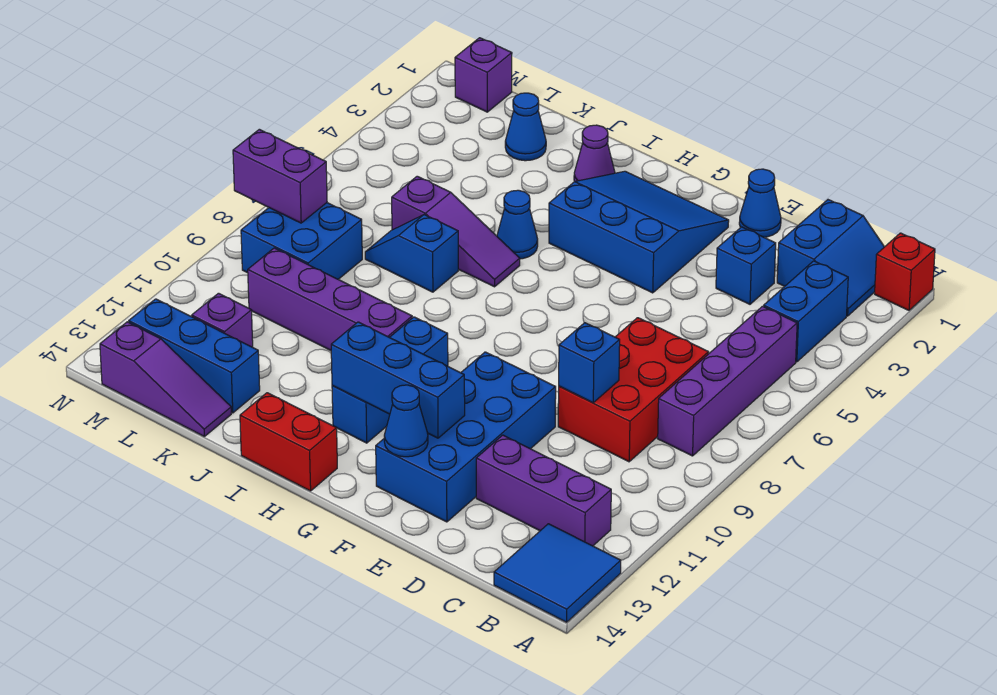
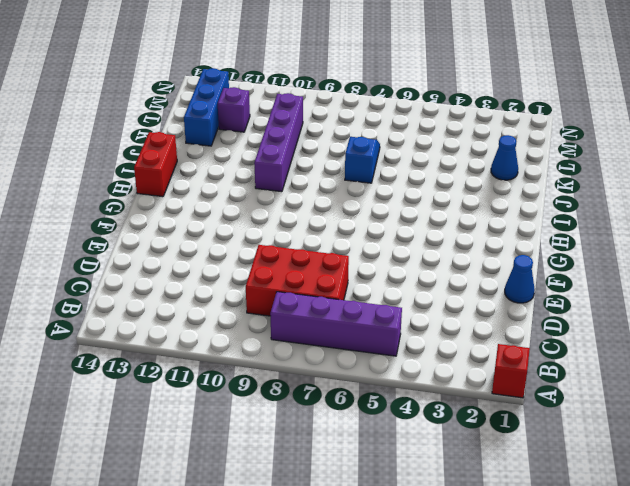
none -> blue 2x2 tile [494,524,621,622]
none -> blue 2x2 slope [777,200,884,316]
none -> blue 1x2 brick [764,261,848,362]

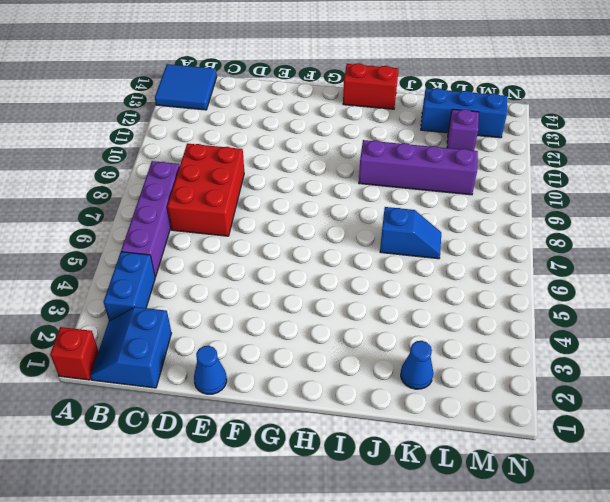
none -> purple 1x3 brick [476,435,611,546]
none -> blue 1x1 brick [716,227,776,304]
none -> blue 2x4 brick [376,352,556,522]

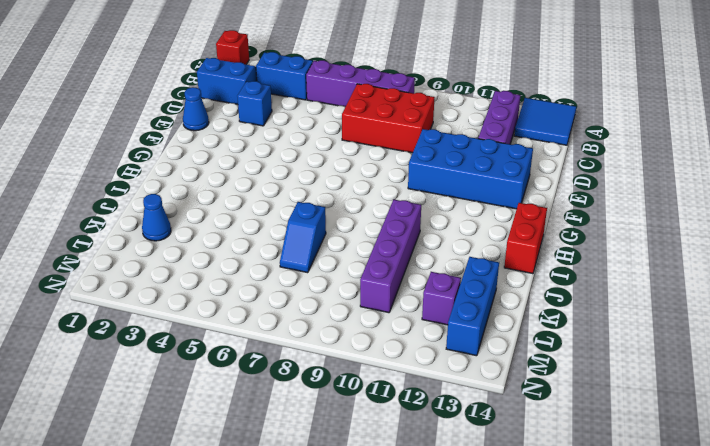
none -> blue 3x3 slope [549,171,729,293]
none -> blue 1x3 brick [332,317,448,443]
none -> purple 1x1 cone [574,125,615,182]

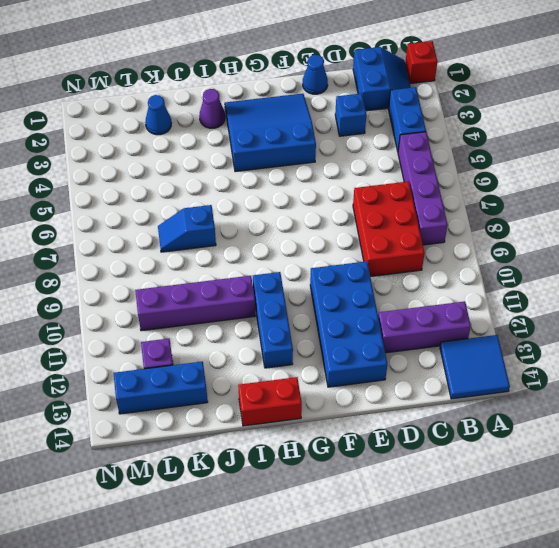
none -> blue 1x1 cone [497,190,538,259]
none -> purple 1x3 slope [392,176,520,287]
none -> purple 1x3 slope [100,322,231,436]

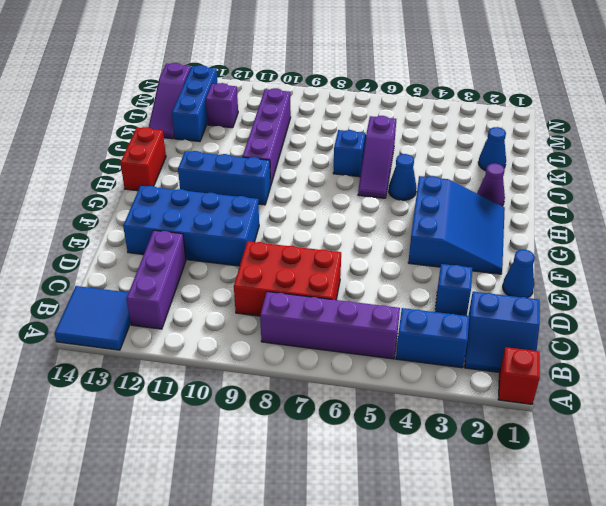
none -> blue 2x2 brick [241,203,362,279]
none -> purple 1x1 brick [455,38,512,112]
none -> blue 1x1 brick [559,323,620,403]

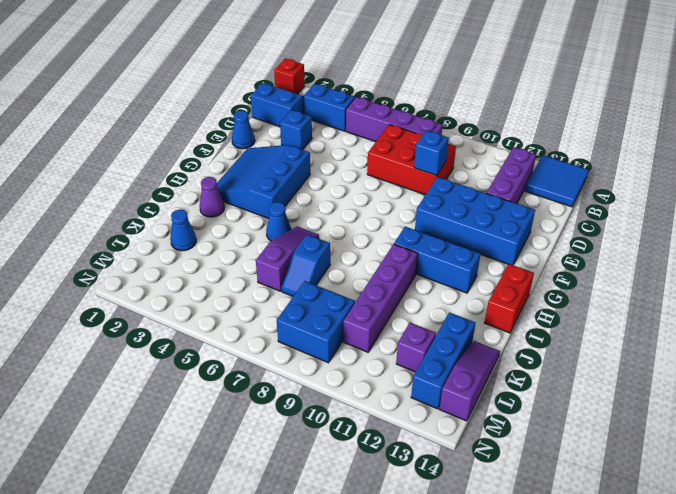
none -> purple 1x1 brick [455,38,512,112]
none -> blue 1x3 brick [331,322,465,438]
none -> blue 1x1 cone [384,385,428,457]

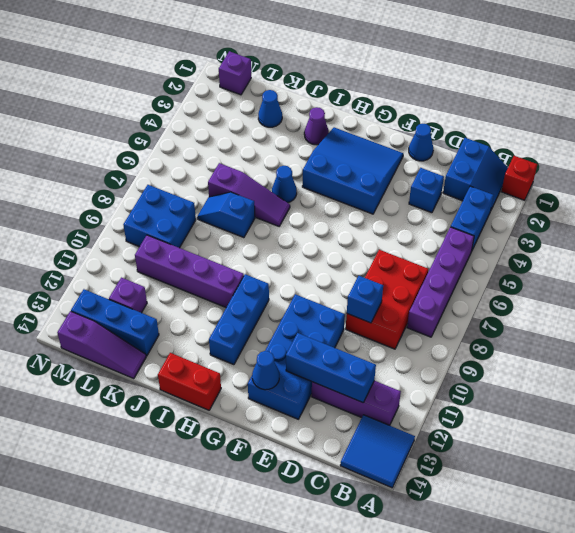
blue 1x3 brick [286,333,376,403] -> blue 1x3 brick moved to [331,322,465,438]
none -> purple 1x2 brick [233,129,327,223]

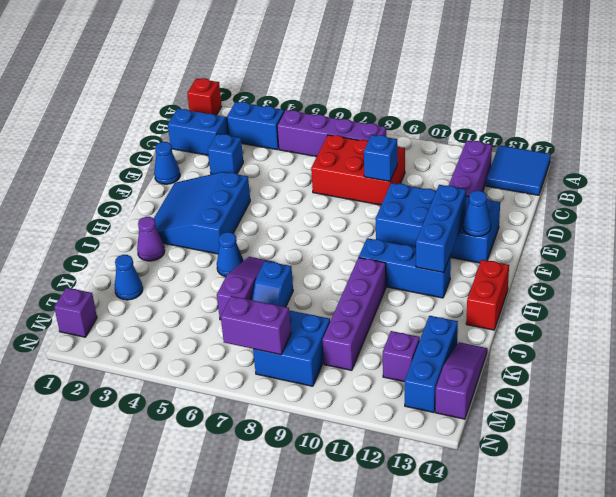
purple 1x2 brick [221,296,291,355] -> purple 1x2 brick turned to [233,129,327,223]

